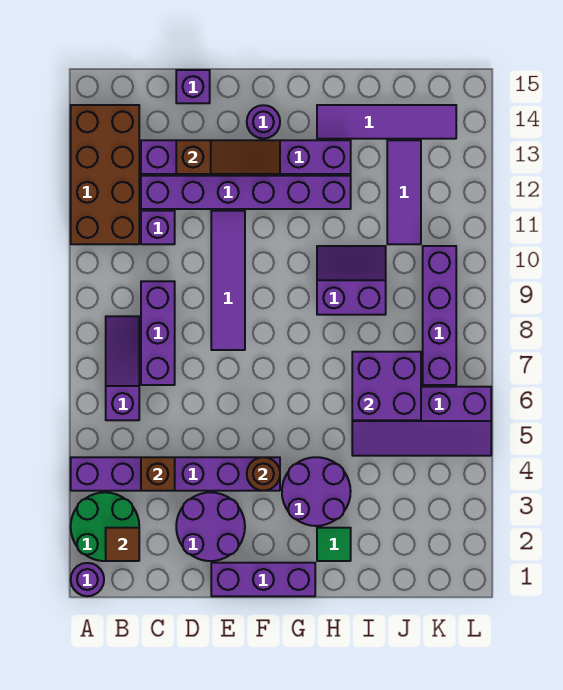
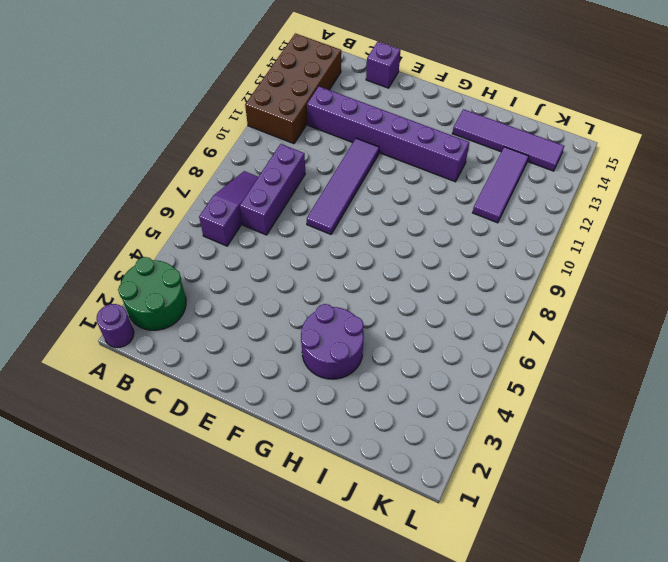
none -> purple 1x6 brick [71,457,280,491]
none -> purple 1x1 brick [141,211,175,244]
none -> purple 1x6 brick [141,140,351,174]

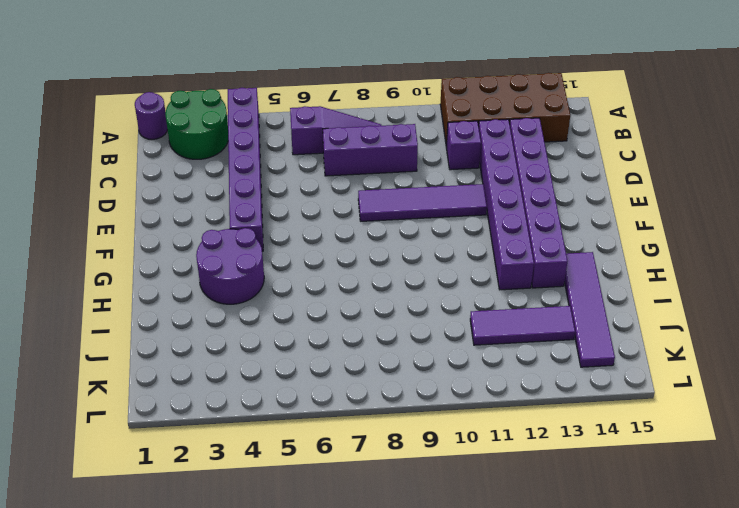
none -> purple 2x2 round brick [176,492,245,561]
none -> purple 1x1 brick [176,70,210,103]
none -> purple 1x3 brick [211,563,315,596]

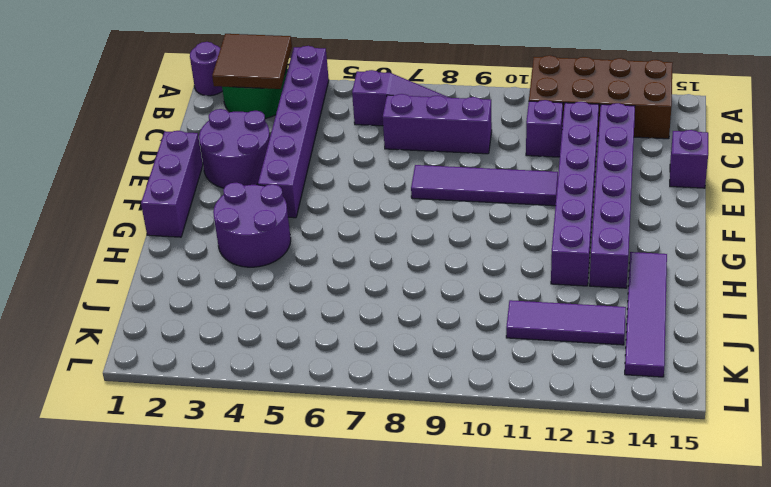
brown 2x2 tile [212,34,292,89] -> brown 1x1 tile [106,528,139,561]
none -> purple 1x1 round brick [247,105,280,139]
none -> green 1x1 tile [317,528,351,561]
none -> purple 2x2 slope [317,246,386,315]

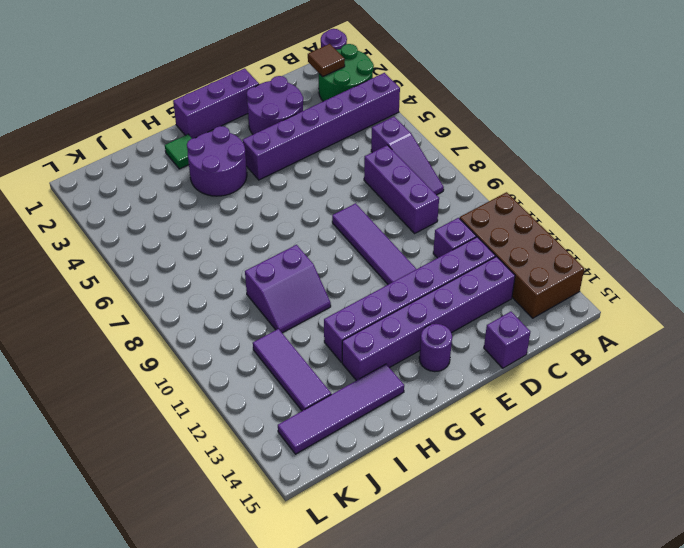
none -> purple 2x4 slope [352,387,491,456]
none -> purple 1x4 brick [423,246,456,385]
none -> brown 1x1 brick [141,457,175,491]

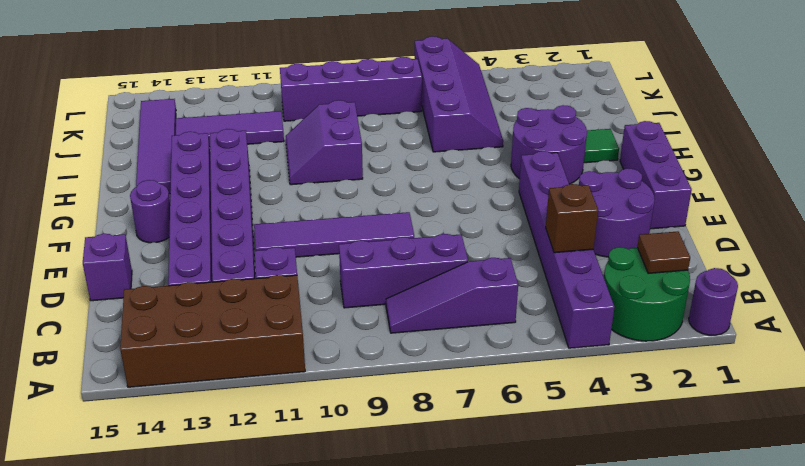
none -> brown 1x3 slope [176,140,280,174]
none -> brown 1x1 round brick [247,457,280,491]
none -> purple 2x2 brick [352,352,421,420]

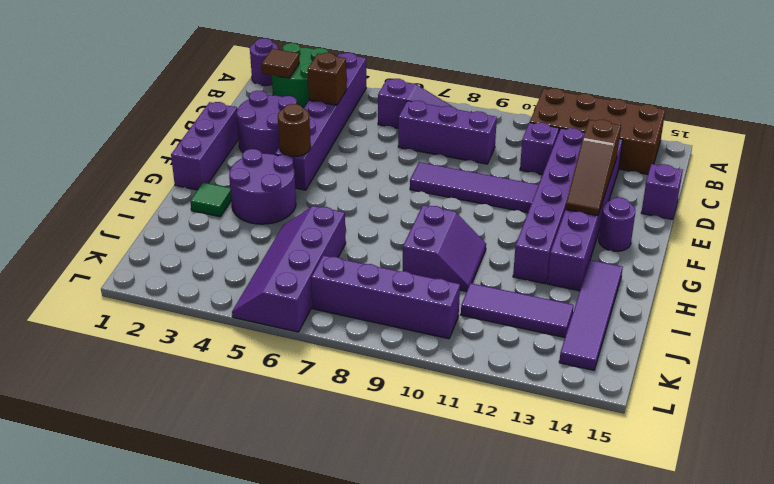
none -> purple 2x2 brick [352,352,421,420]

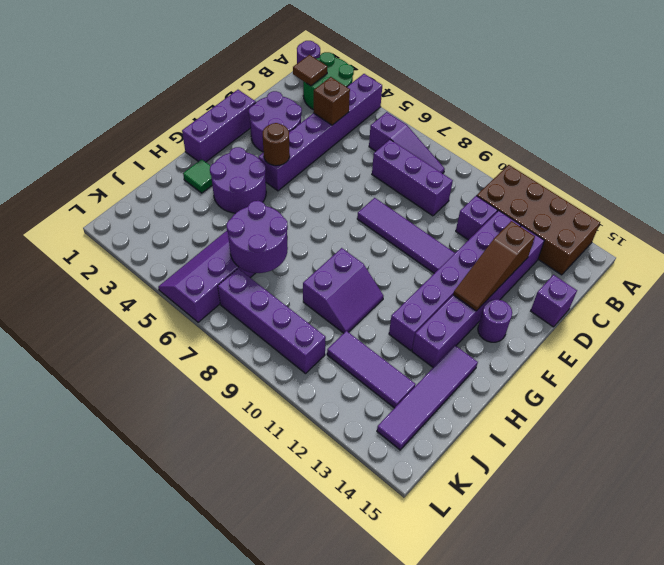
purple 2x2 round brick [227,201,288,273] -> purple 2x2 brick [352,352,421,420]

